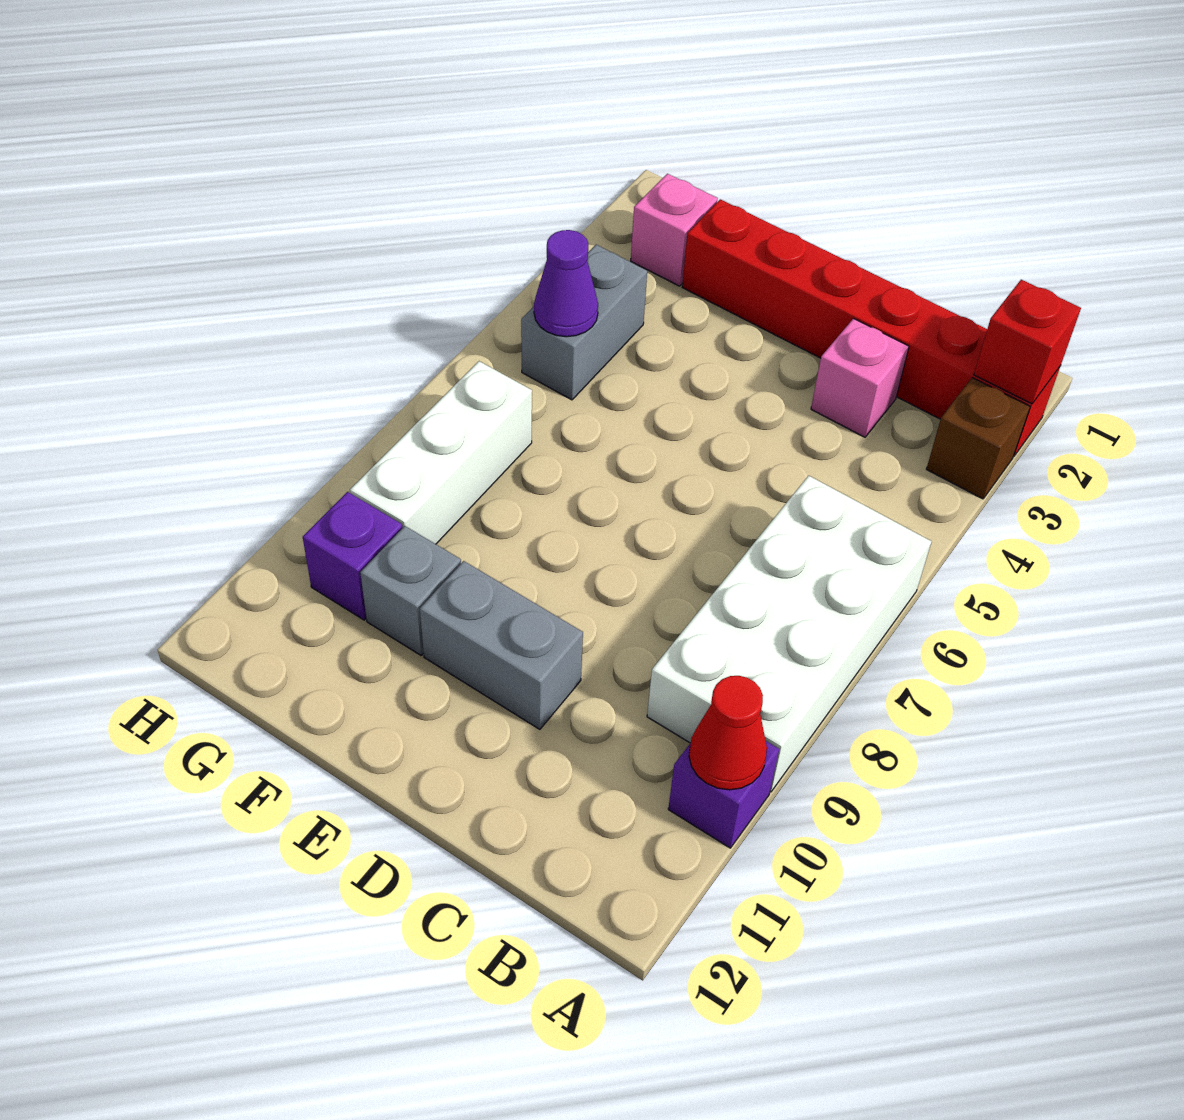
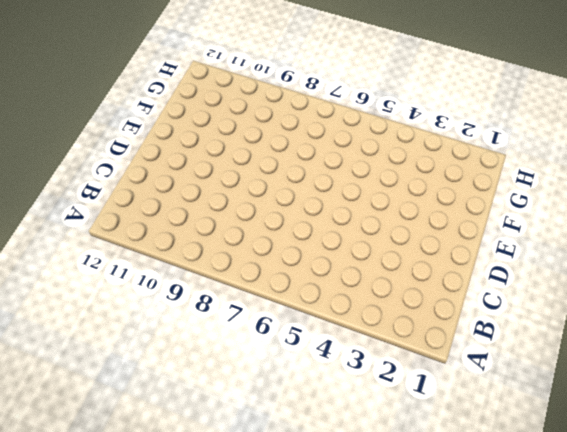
none -> red 1x6 brick [682,199,1060,456]
none -> brown 1x1 brick [927,378,1030,499]
none -> white 2x4 brick [647,476,932,792]

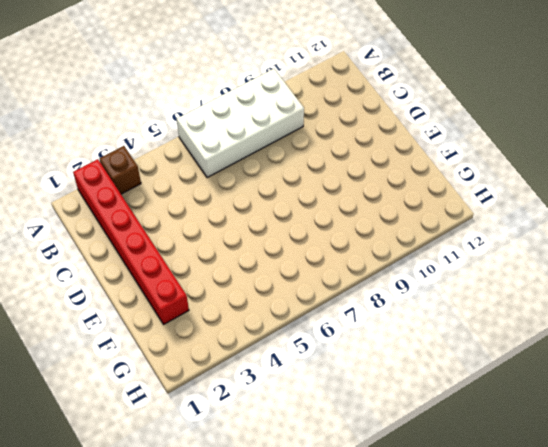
none -> purple 1x1 brick [668,741,779,848]
none -> pink 1x1 brick [811,319,909,437]
none -> grey 1x2 brick [420,561,583,729]

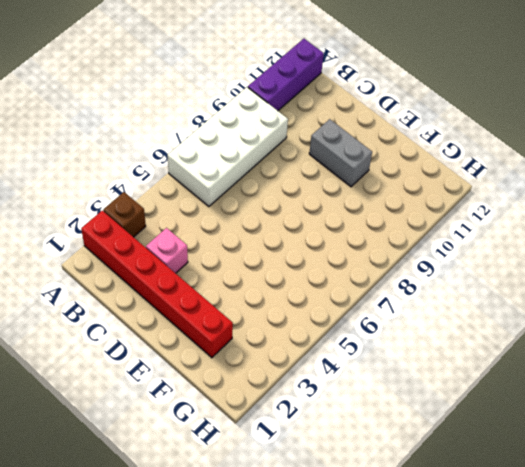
purple 1x3 brick [248,39,324,111] -> purple 1x1 brick [668,741,779,848]
none -> grey 1x1 brick [360,526,461,655]
none -> pink 1x1 brick [631,174,718,286]
none -> grey 1x2 brick [521,245,647,400]

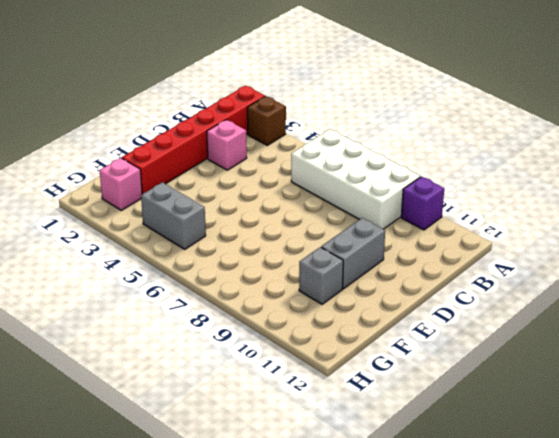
none -> white 1x3 brick [350,361,532,544]
none -> purple 1x1 brick [303,492,402,620]
none -> red 1x1 brick [974,280,1081,404]

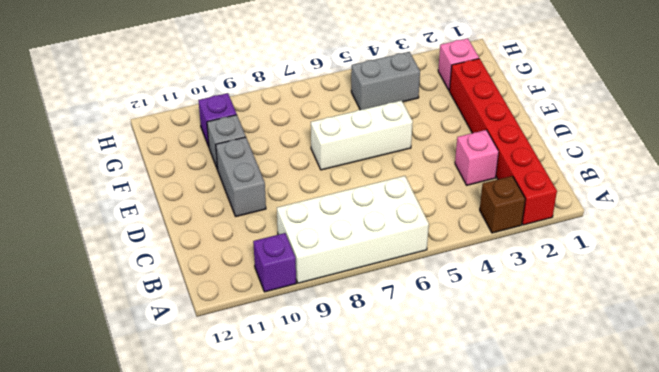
white 1x3 brick [311,100,413,170] -> white 1x3 brick moved to [350,361,532,544]
none -> red 1x1 brick [974,280,1081,404]
none -> red 1x1 cone [689,676,767,790]
none -> purple 1x1 cone [534,230,598,337]

